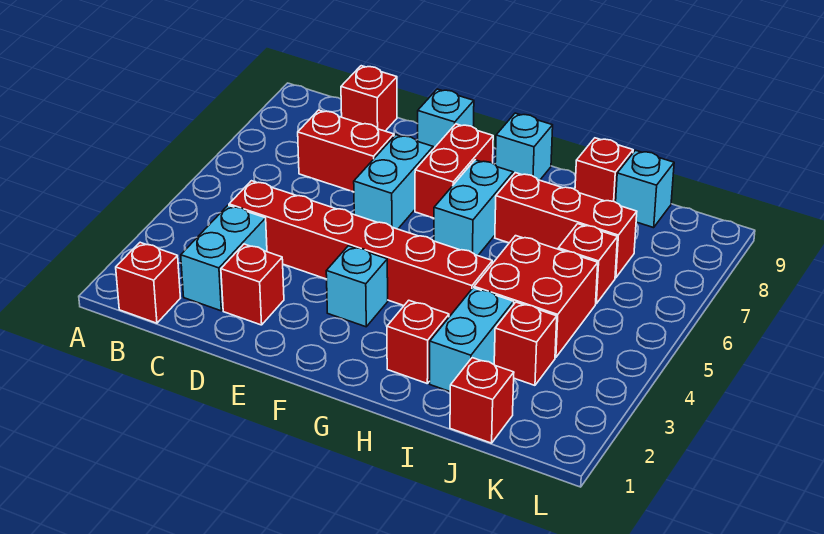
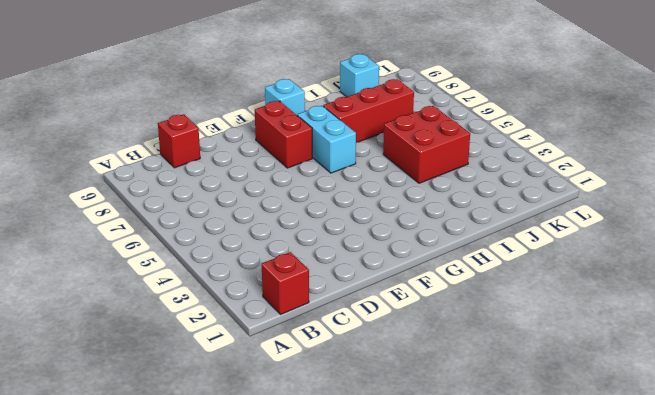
none -> cyan 1x2 brick [181,205,267,311]
none -> red 1x6 brick [229,181,492,317]
none -> red 1x2 brick [298,110,394,192]

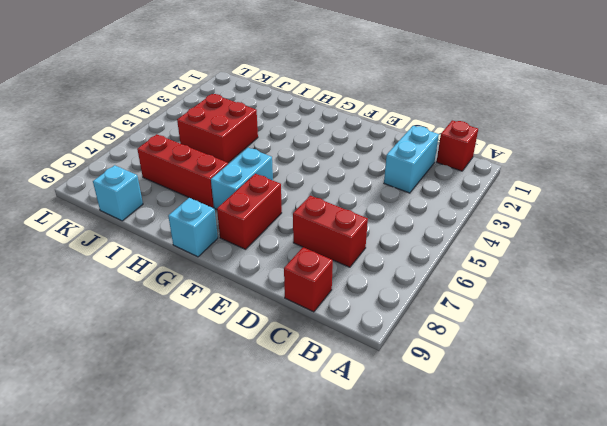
none -> red 1x6 brick [229,181,492,317]
none -> red 1x1 brick [221,244,284,325]
none -> cyan 1x2 brick [354,135,433,229]

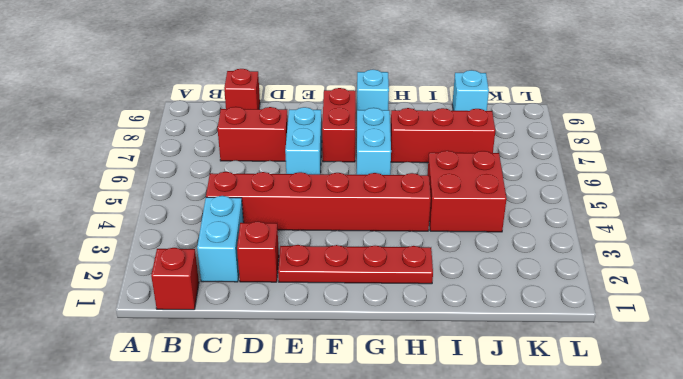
red 1x4 plate [278,245,433,284] -> red 1x1 brick [387,300,449,383]
none -> cyan 1x1 brick [418,89,474,149]
none -> cyan 1x1 brick [326,246,388,327]
none -> cyan 1x2 brick [430,288,514,392]

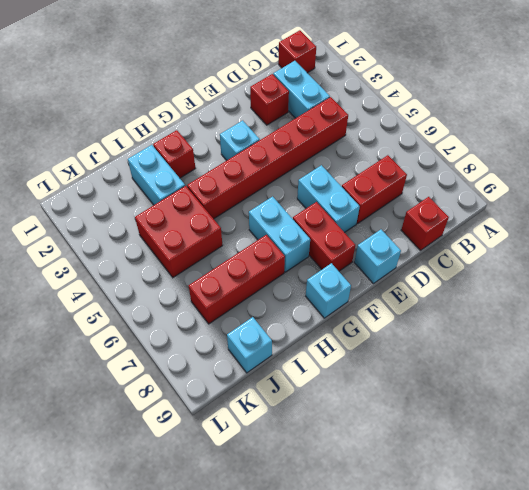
none -> red 1x1 brick [575,138,633,202]
none -> red 1x1 brick [450,358,514,443]
none -> red 1x1 brick [494,302,557,385]

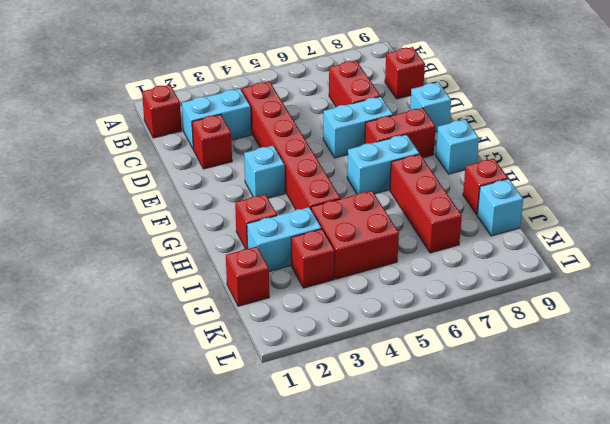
none -> red 1x1 brick [558,224,617,304]

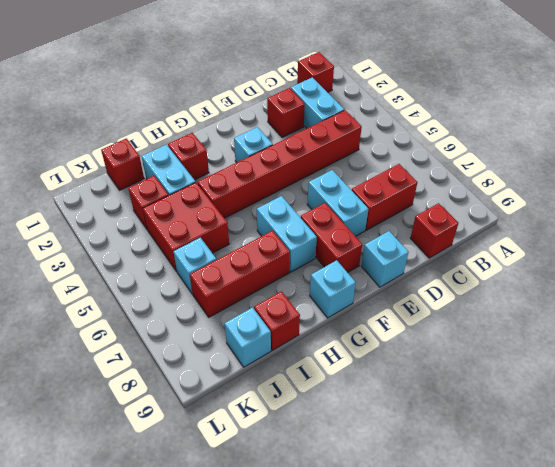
cyan 1x1 brick [173,238,216,294] -> red 1x1 brick [558,224,617,304]

